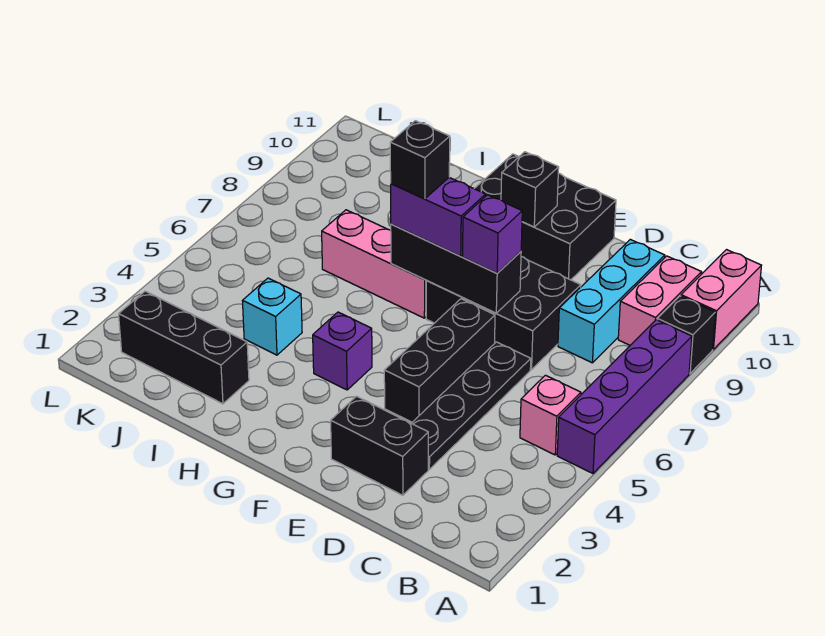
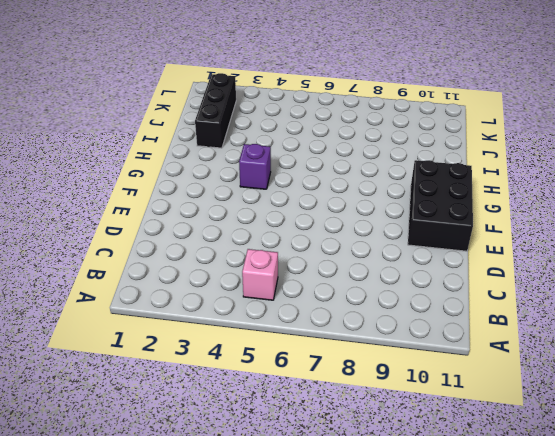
none -> purple 1x4 brick [557,320,692,473]
none -> black 1x1 brick [657,296,715,373]
none -> pink 1x2 brick [681,250,761,349]

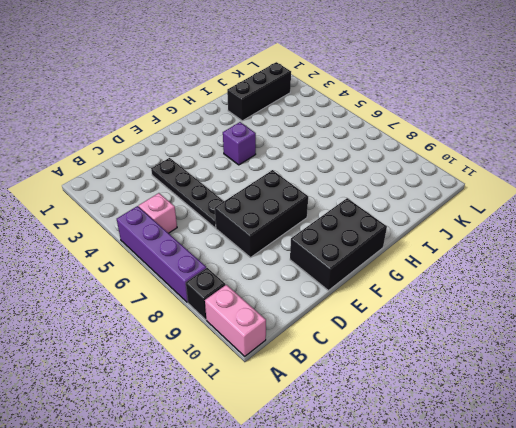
none -> pink 1x2 brick [618,256,702,345]
none -> cyan 1x3 brick [558,239,665,363]
none -> black 1x2 brick [331,396,428,495]

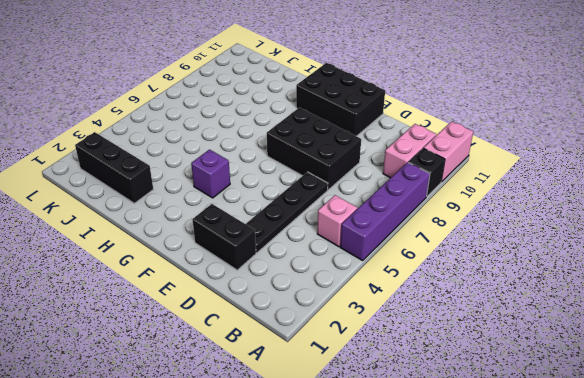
none -> cyan 1x3 brick [558,239,665,363]
none -> black 1x3 brick [384,299,495,422]
none -> pink 1x3 brick [322,210,426,318]

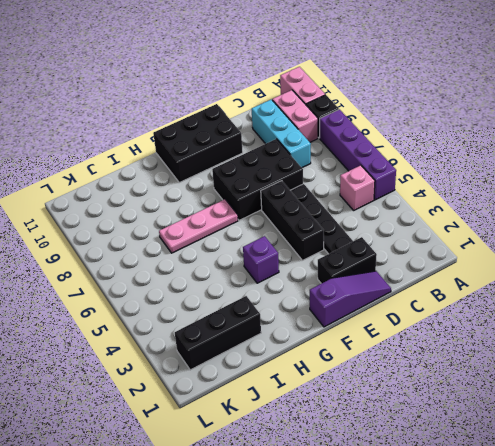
purple 1x3 slope [310,271,391,327] -> none
pink 1x3 plate [159,199,238,253] -> pink 1x3 brick [322,210,426,318]
none -> cyan 1x1 brick [243,278,302,355]
none -> black 1x3 brick [391,224,521,313]
none -> black 1x1 brick [501,152,559,227]

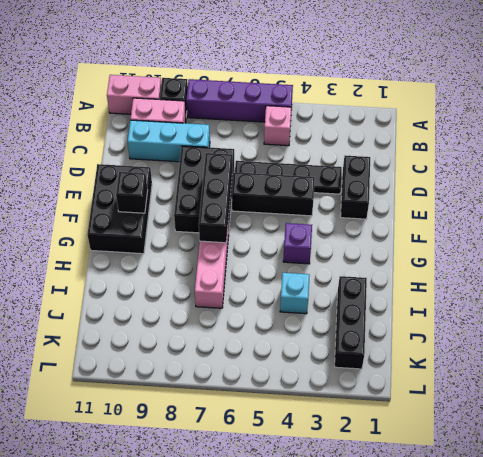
none -> purple 1x1 brick [463,195,522,273]
none -> purple 1x2 brick [391,178,486,256]
none -> black 1x1 brick [390,121,450,199]

